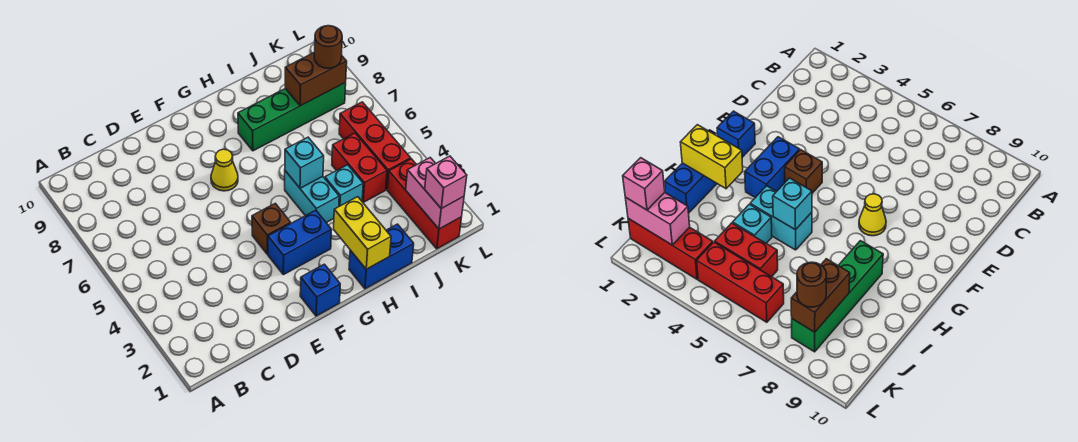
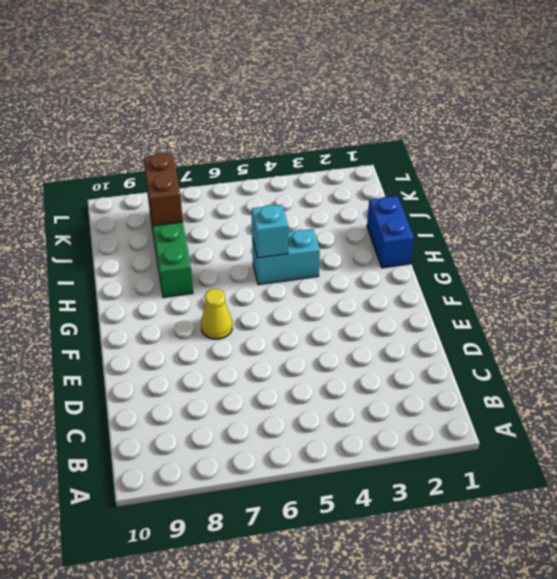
none -> blue 1x1 brick [300,264,340,316]
none -> blue 1x2 brick [268,210,332,275]
none -> brown 1x1 brick [252,203,291,254]

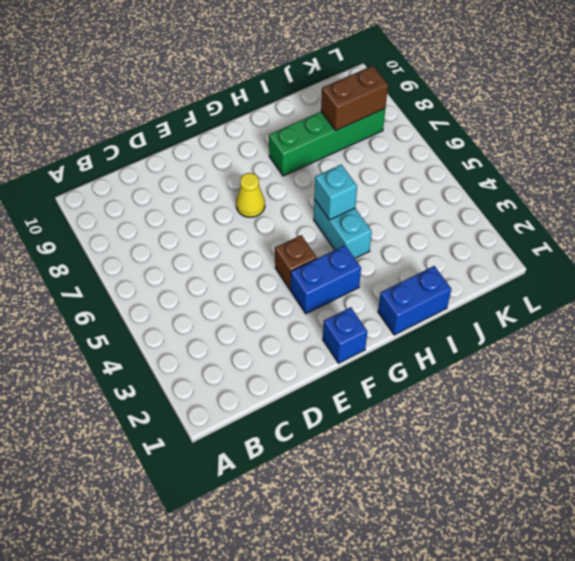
none -> cyan 1x1 brick [325,165,363,206]
none -> red 1x2 brick [332,133,387,202]
none -> red 1x3 brick [387,159,462,249]

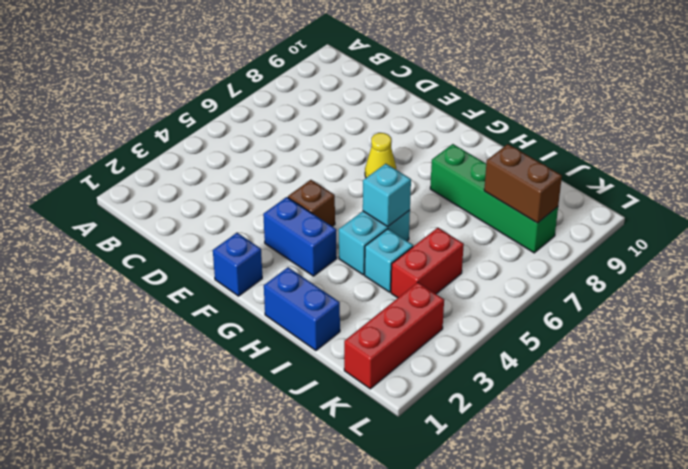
none -> red 1x3 brick [339,102,411,190]
none -> yellow 1x2 brick [334,197,391,269]
none -> pink 1x2 brick [406,158,464,229]

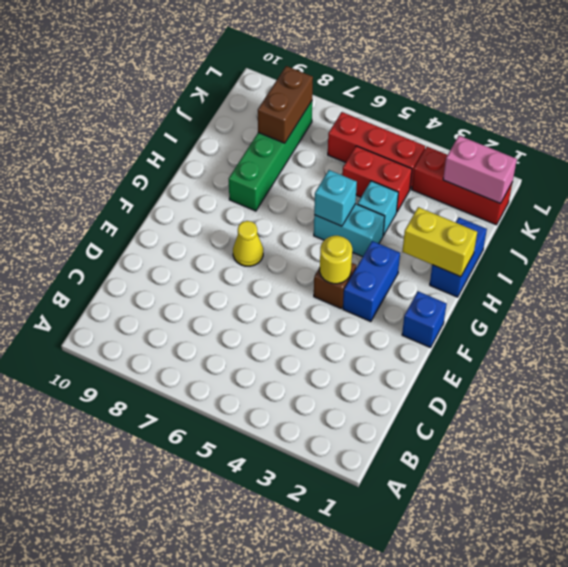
yellow 1x1 round brick [320,236,352,284] -> none
none -> pink 1x1 brick [425,156,467,209]
none -> brown 1x1 round brick [314,26,342,68]

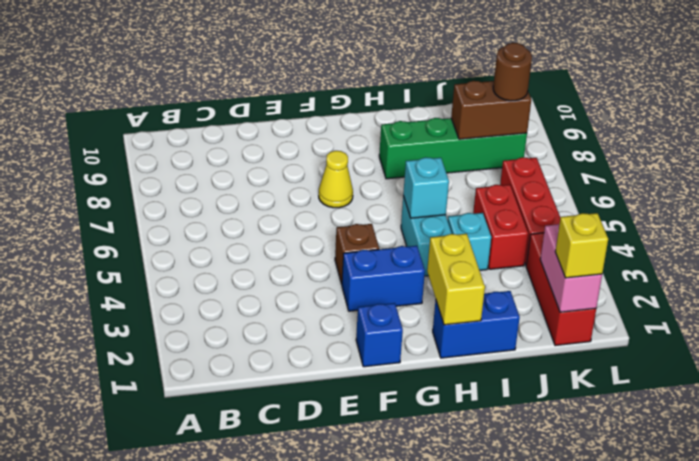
yellow 1x1 brick [555,213,608,278] -> pink 1x1 brick [425,156,467,209]

